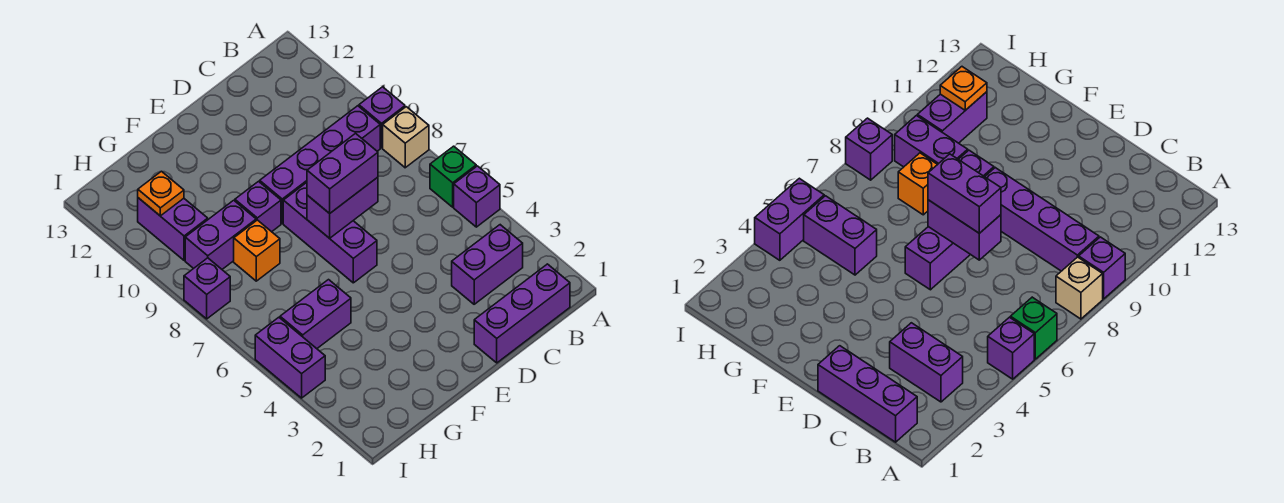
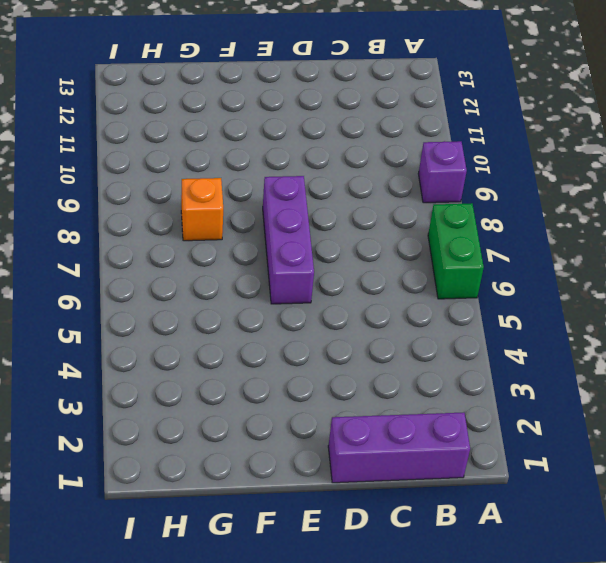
green 1x2 brick [428,203,484,299] -> green 1x1 brick [430,146,476,207]
none -> purple 1x1 brick [454,166,500,227]
none -> tan 1x1 brick [383,107,429,168]
none -> purple 1x2 brick [452,225,523,304]

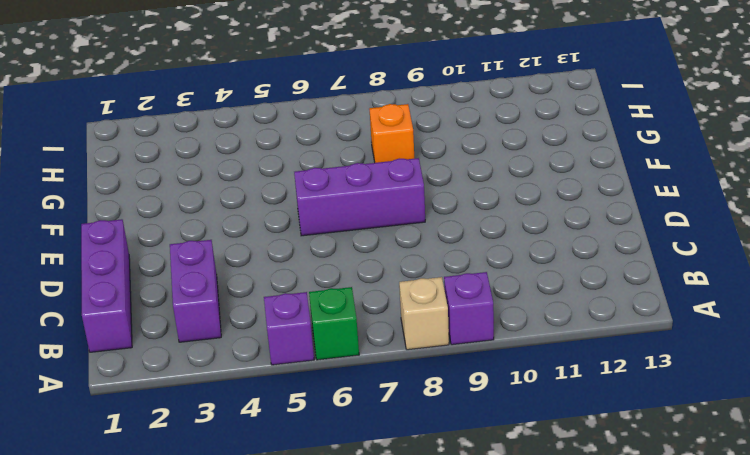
none -> purple 1x4 brick [260,106,380,223]
none -> purple 1x1 brick [235,182,281,232]
none -> purple 1x2 brick [280,280,351,349]

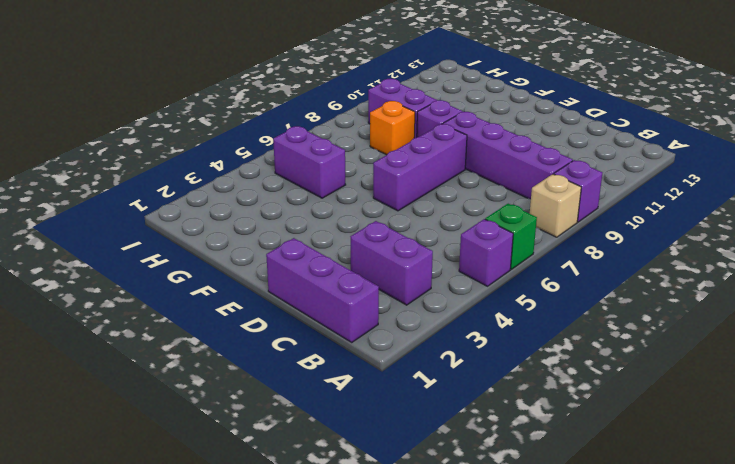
none -> purple 1x2 brick [138,198,208,260]
none -> purple 1x2 brick [255,317,325,398]
none -> purple 1x1 brick [184,258,230,319]

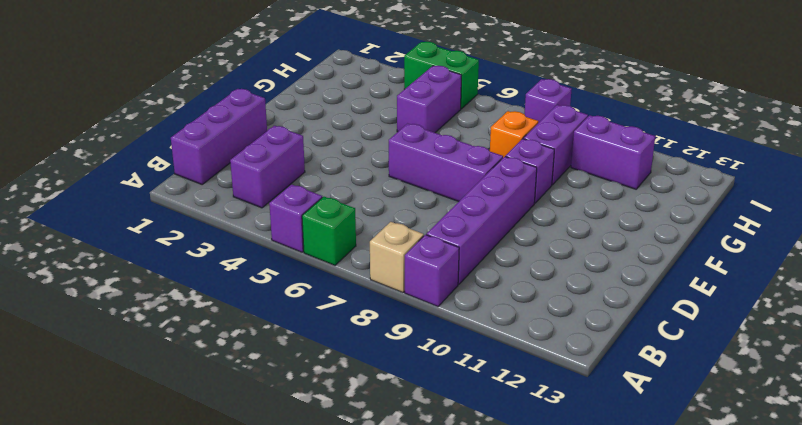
green 1x2 brick [404,42,479,109] -> purple 1x2 brick [255,317,325,398]
none -> purple 1x2 brick [307,177,378,238]
none -> orange 1x1 plate [138,171,184,216]
none -> purple 1x2 brick [307,134,378,213]

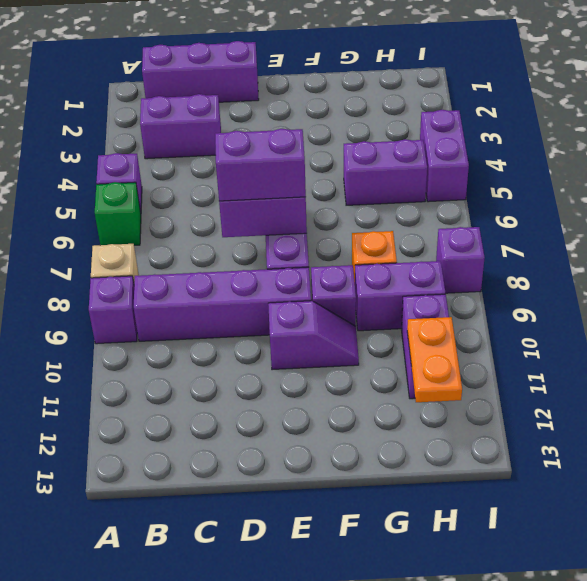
purple 1x2 slope [268,301,359,370] -> none
orange 1x2 plate [407,317,462,402] -> orange 1x1 plate [138,171,184,216]

